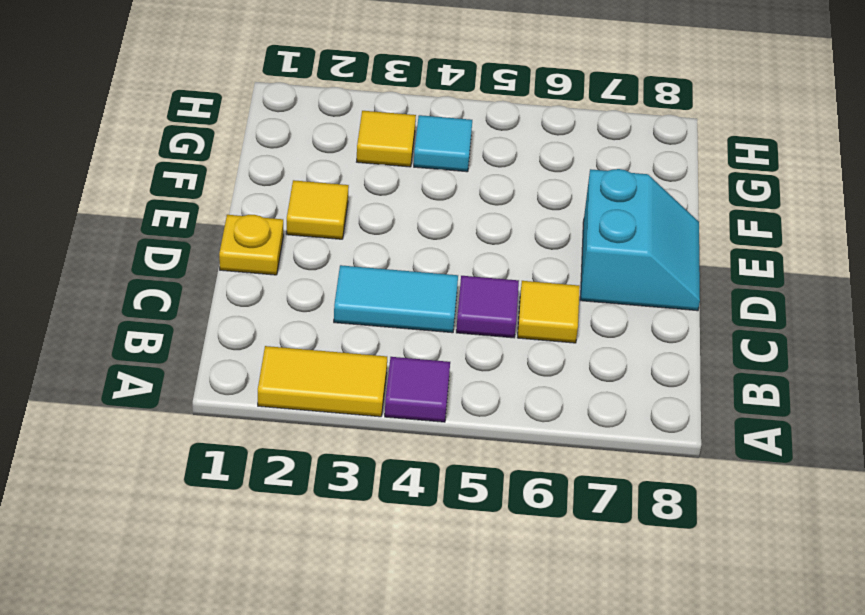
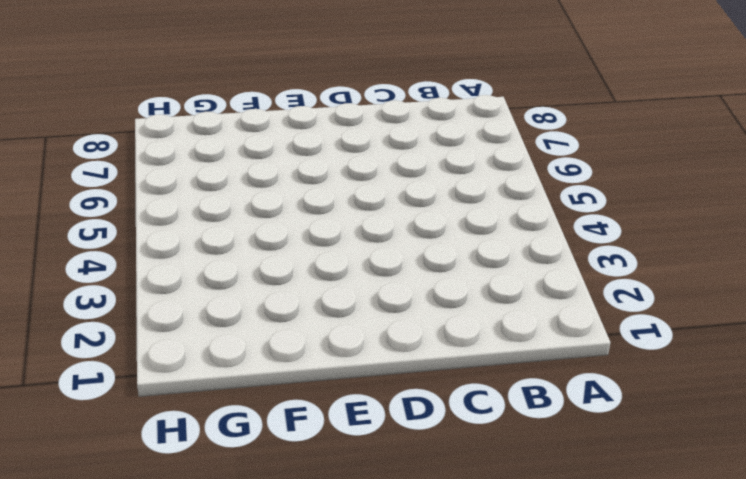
none -> yellow 1x2 tile [258,346,387,417]
none -> purple 1x1 tile [385,357,450,422]

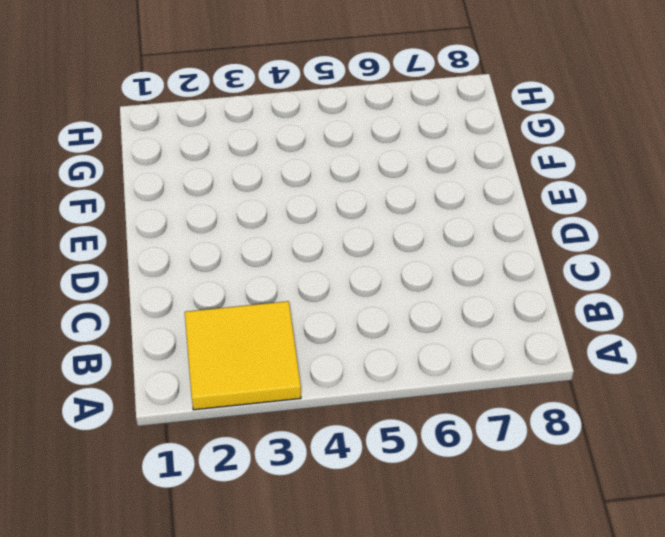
yellow 2x2 tile [185,301,301,410] -> yellow 1x2 tile [258,346,387,417]
none -> purple 1x1 tile [385,357,450,422]
none -> cyan 1x2 tile [334,265,458,333]

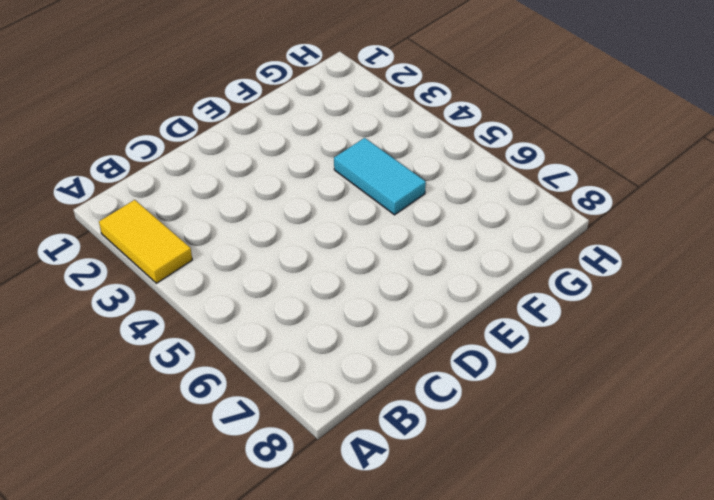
cyan 1x2 tile [334,138,426,215] -> cyan 1x2 tile moved to [334,265,458,333]
none -> purple 1x1 tile [385,357,450,422]
none -> purple 1x1 tile [456,276,519,338]

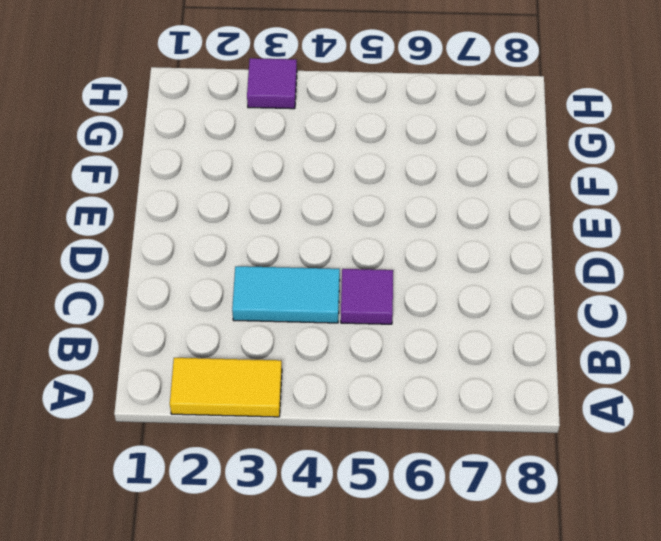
purple 1x1 tile [247,58,297,109] -> purple 1x1 tile moved to [385,357,450,422]
none -> yellow 1x1 tile [517,281,580,343]
none -> yellow 1x1 plate [219,215,283,275]

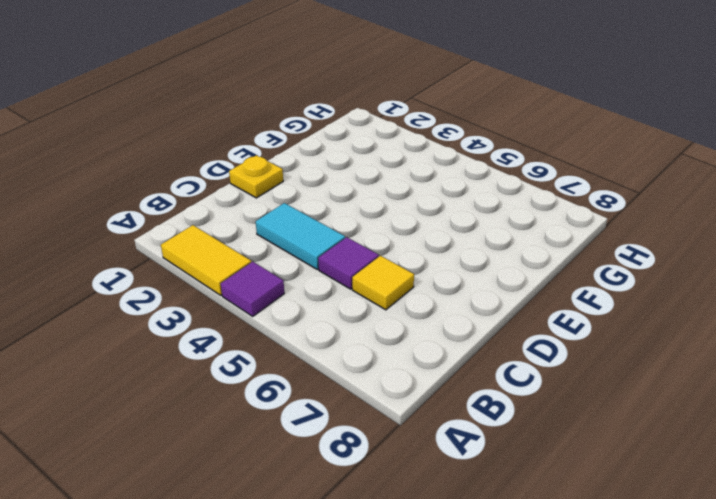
none -> cyan 2x2 slope [580,169,700,311]
none -> yellow 1x1 tile [287,180,349,239]

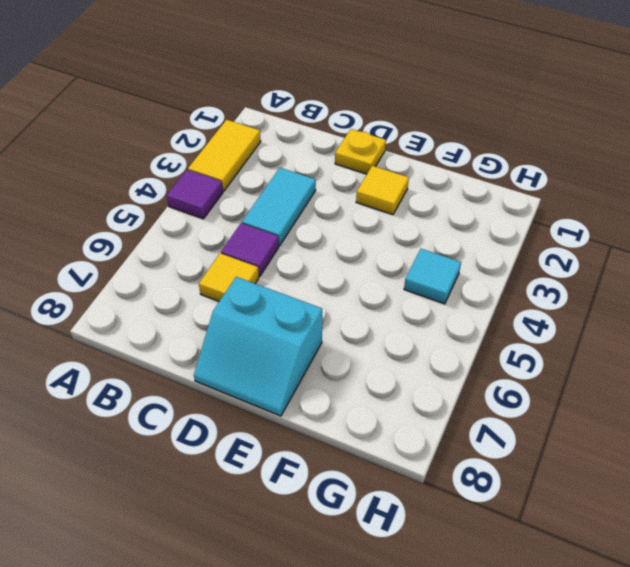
none -> yellow 1x1 tile [357,111,416,167]

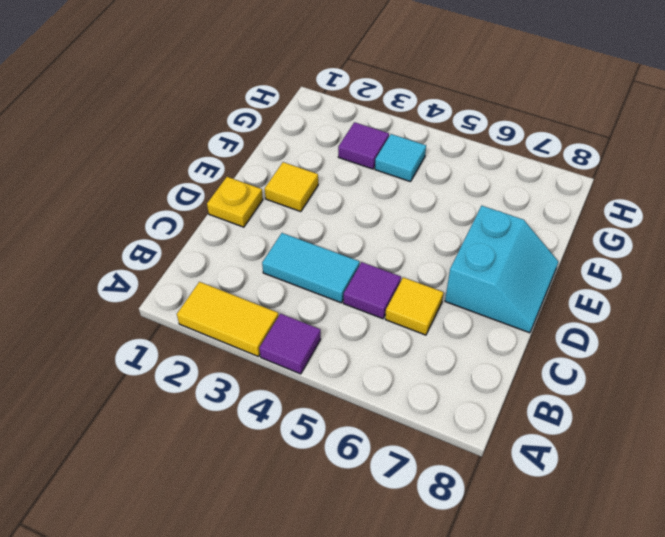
purple 1x1 tile [338,122,389,169] -> yellow 1x1 tile [357,111,416,167]

